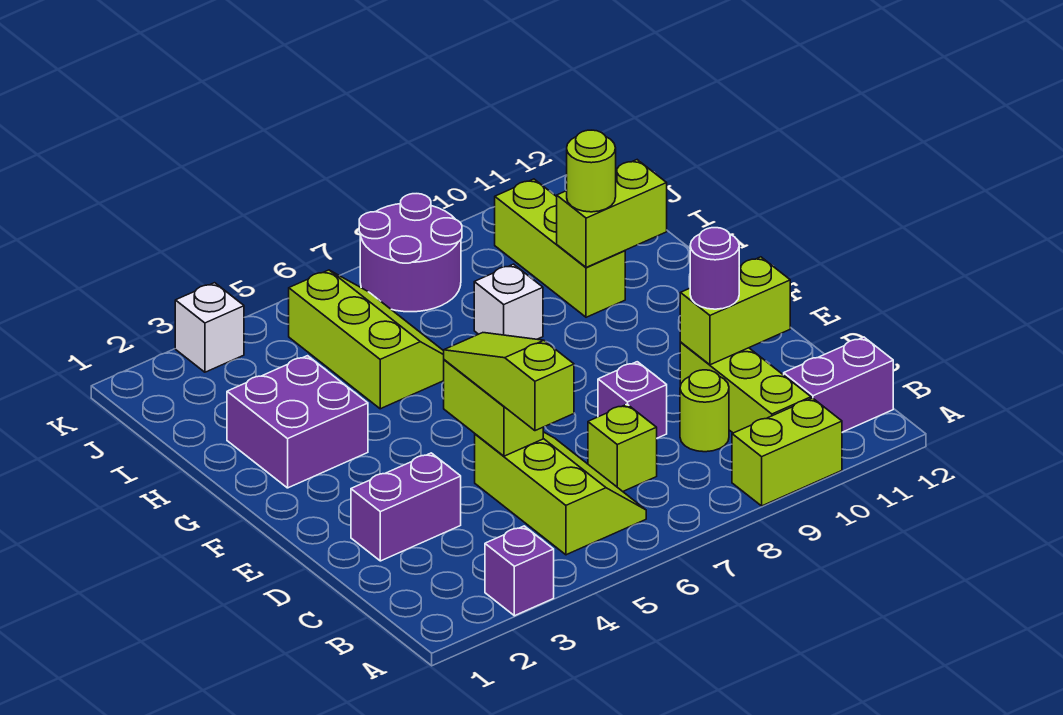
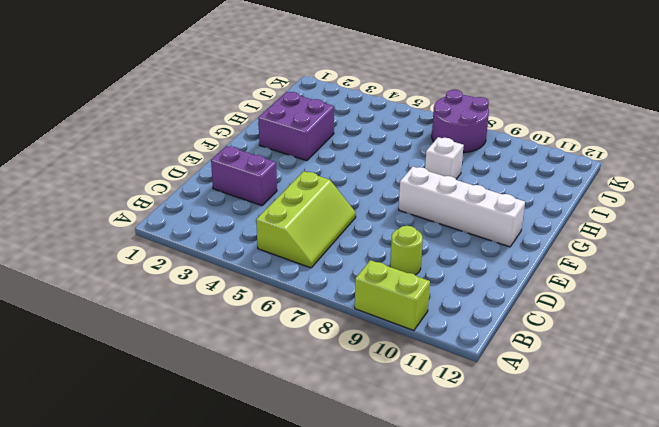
white 1x4 brick [399,167,525,247] -> none
none -> purple 1x1 brick [485,526,554,616]
none -> lime 1x3 brick [680,343,811,433]
none -> purple 1x2 brick [784,337,893,432]

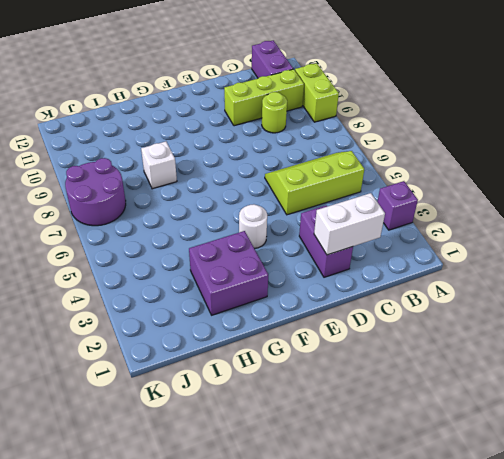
white 1x2 brick [314,193,385,255] -> none
white 1x1 round brick [239,204,267,249] -> none
none -> lime 1x1 brick [588,404,657,491]
none -> purple 1x1 brick [598,362,667,438]
none -> lime 2x3 slope [288,270,444,409]

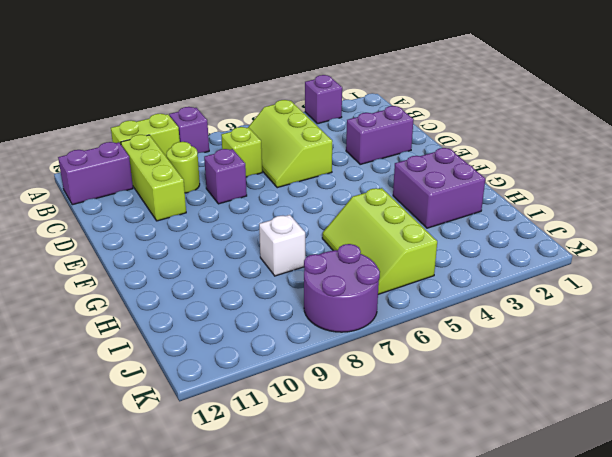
purple 1x1 brick [169,107,209,153] -> none
none -> lime 1x3 brick [495,179,625,317]
none -> white 1x1 brick [175,283,244,372]
none -> lime 1x2 brick [444,360,543,456]

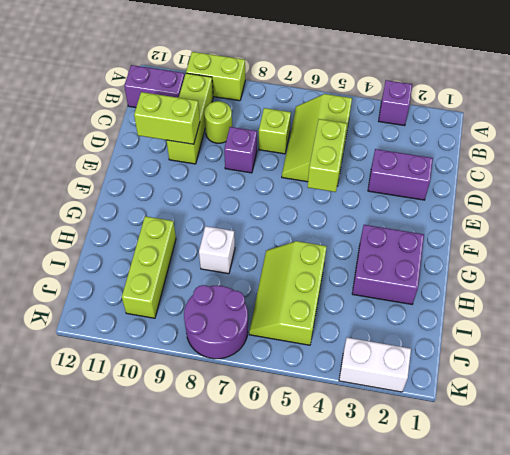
white 1x2 brick [339,338,411,392] -> white 1x1 brick [175,283,244,372]
none -> lime 1x2 brick [557,160,667,267]
none -> lime 1x3 slope [444,333,574,431]
none -> purple 1x1 round brick [690,228,739,309]

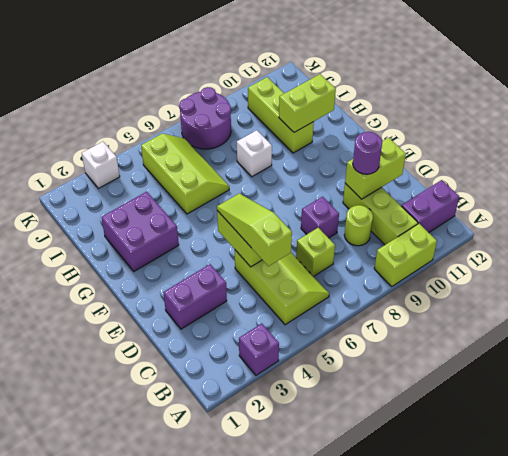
none -> lime 1x1 round brick [567,130,616,212]

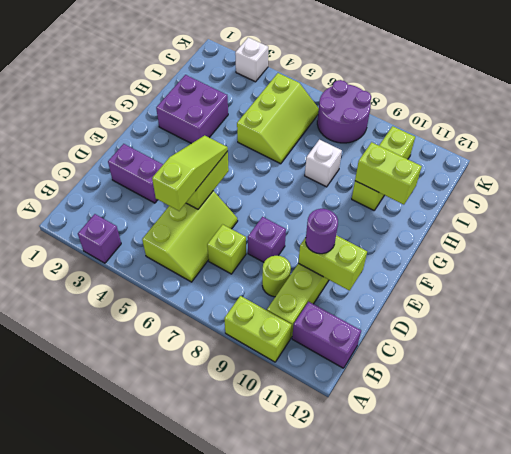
none -> lime 1x1 round brick [567,130,616,212]

